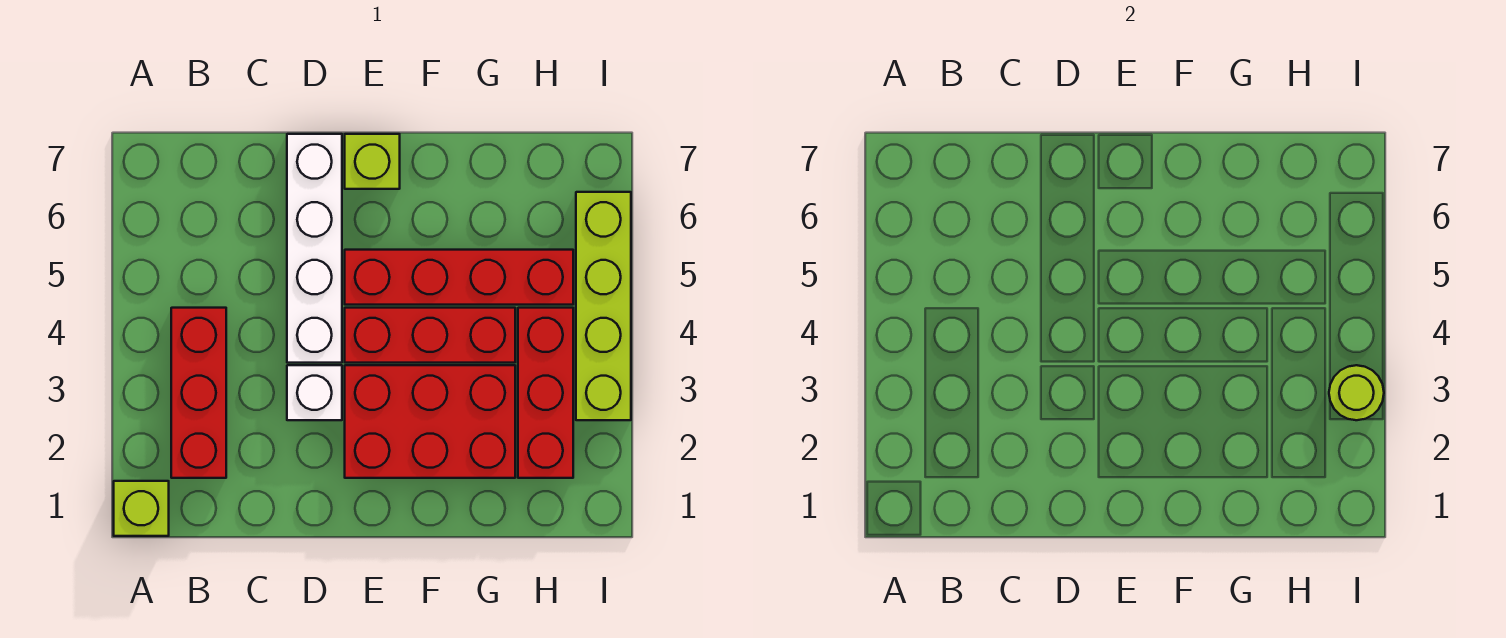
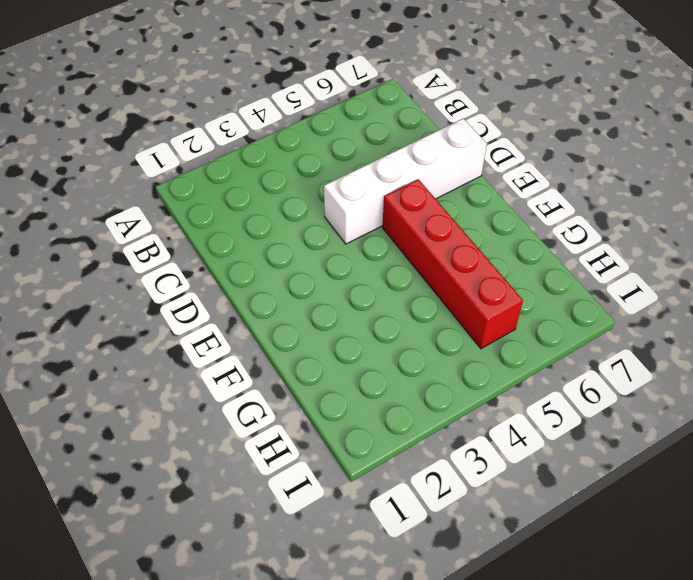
none -> lime 1x1 brick [114,481,169,536]
none -> red 1x3 brick [171,308,226,478]

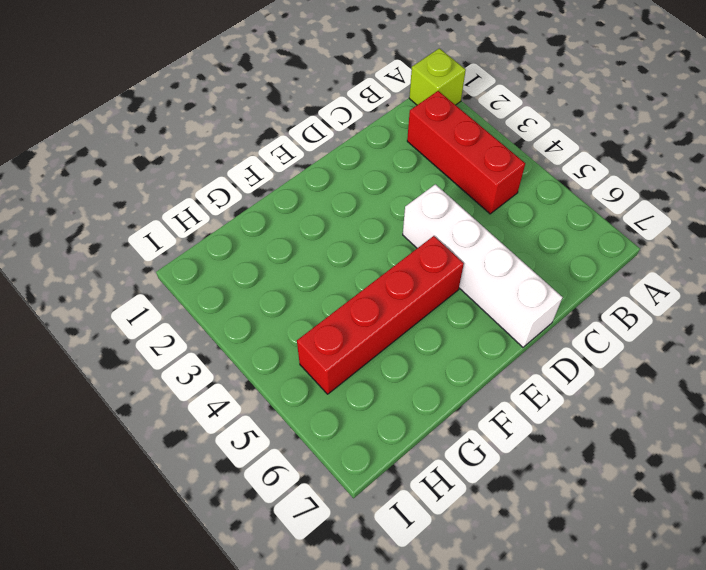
none -> white 1x1 brick [287,365,342,420]
none -> red 2x3 brick [345,365,515,478]

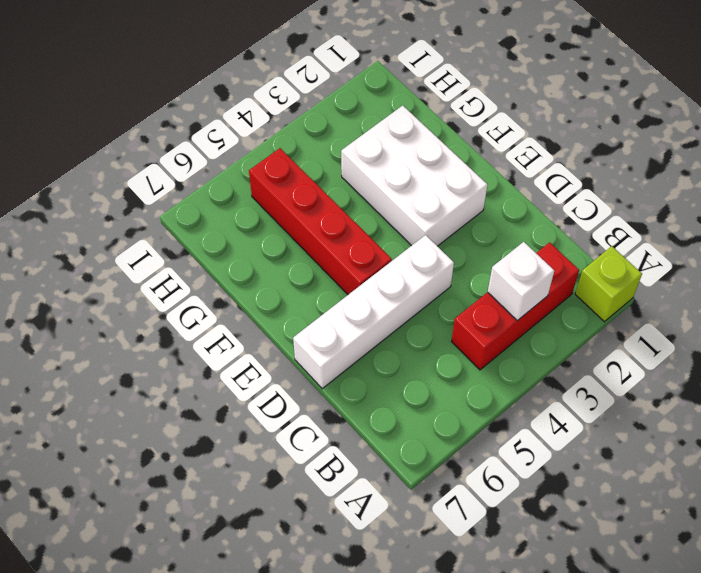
white 1x1 brick [488,242,554,321] -> white 1x1 brick moved to [287,365,342,420]
white 2x3 brick [341,105,487,246] -> red 2x3 brick [345,365,515,478]
none -> red 1x3 brick [345,308,515,363]
none -> lime 1x1 brick [345,134,400,189]

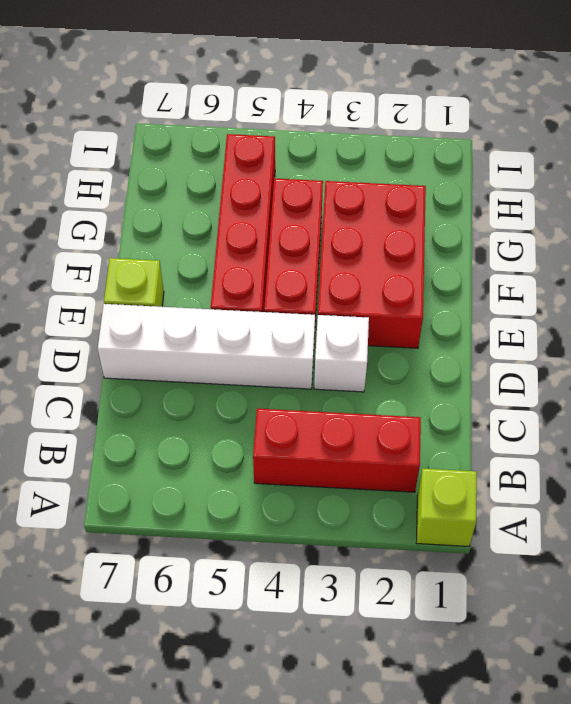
none -> red 1x3 brick [518,308,573,478]
none -> lime 1x4 brick [576,192,631,420]

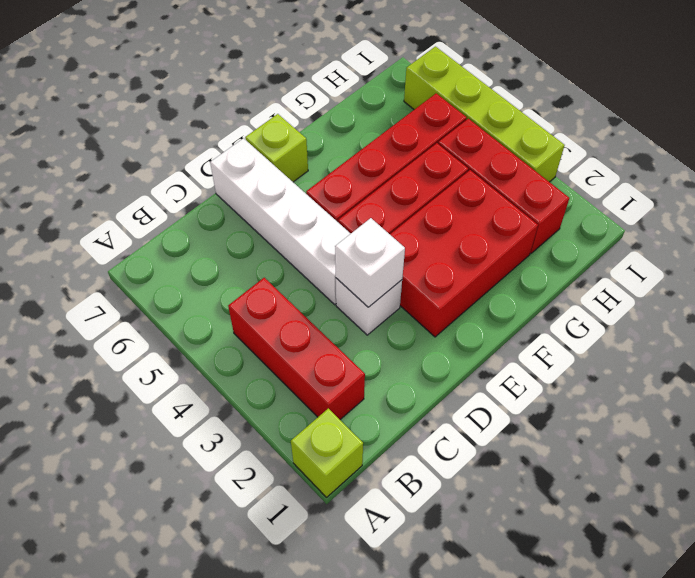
white 1x1 brick [335,218,405,307] -> none
none -> lime 1x1 round brick [1329,365,1384,420]

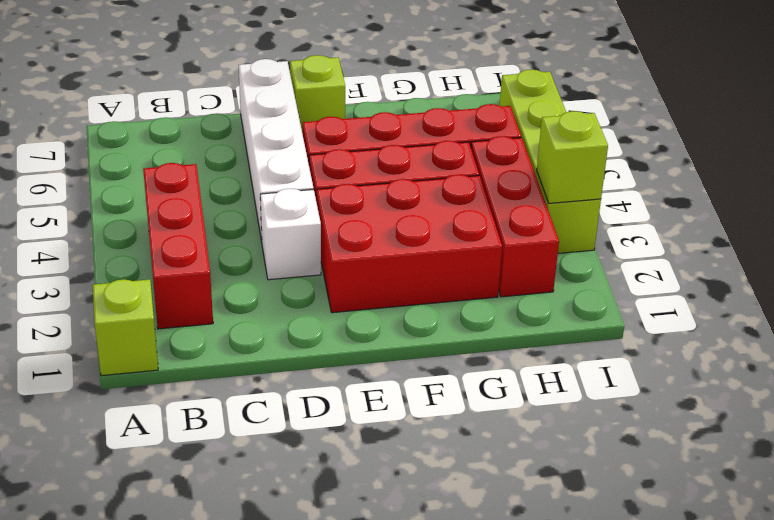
lime 1x1 brick [537,111,608,203] -> lime 1x1 round brick [1329,365,1384,420]

